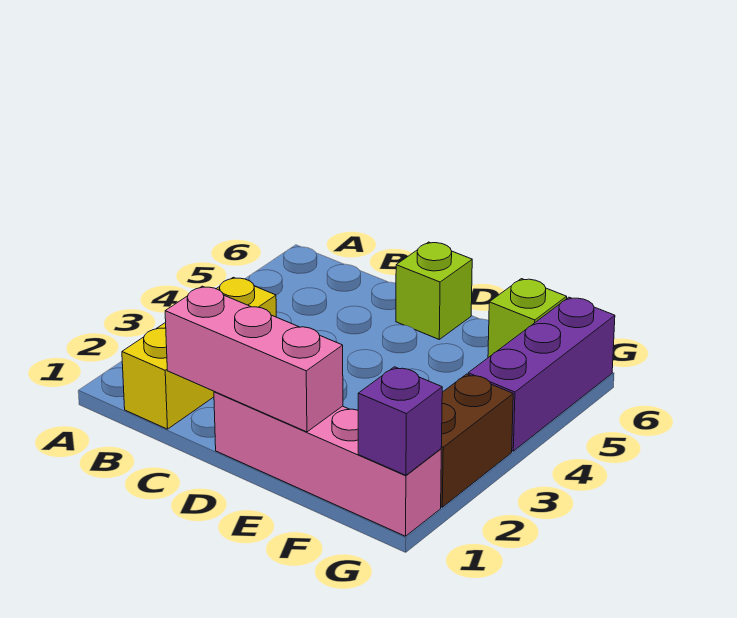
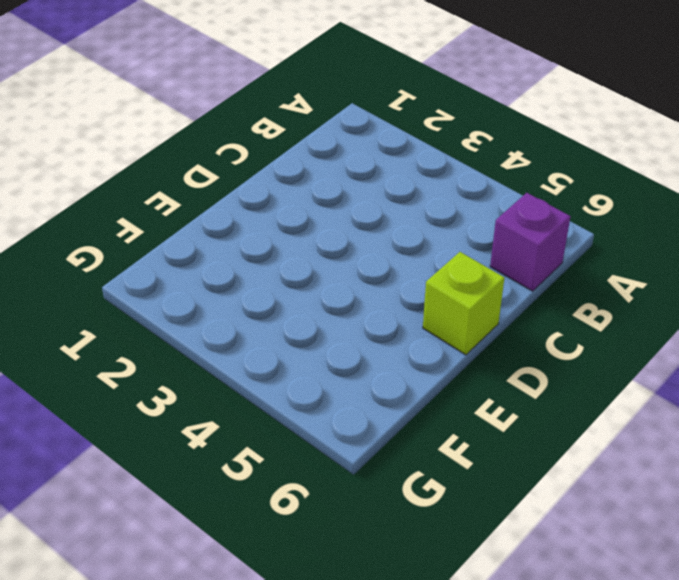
purple 1x1 brick [490,193,571,291] -> purple 1x1 brick moved to [358,367,442,475]
none -> yellow 1x3 brick [122,277,276,429]
none -> pink 1x4 brick [214,392,441,536]

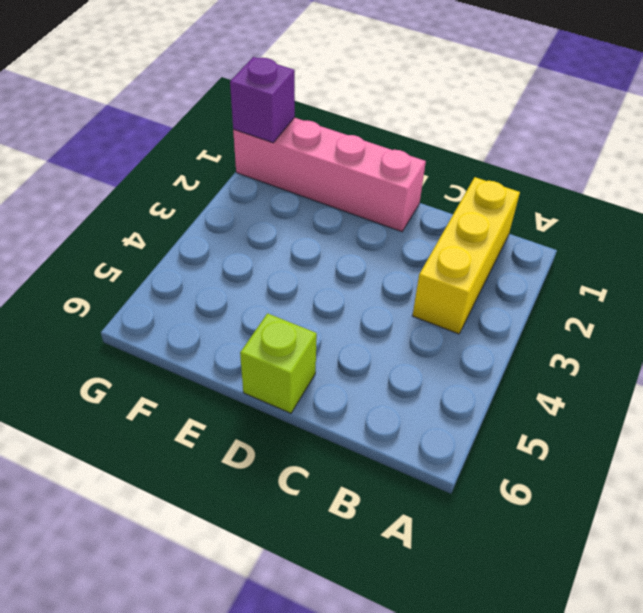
none -> lime 1x1 brick [488,279,567,358]
none -> brown 1x2 brick [441,374,513,507]

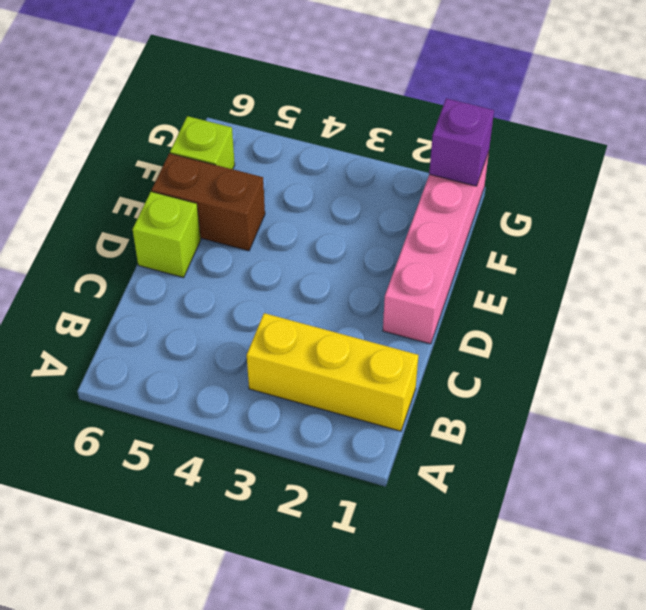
brown 1x2 brick [152,153,265,251] -> brown 1x2 brick moved to [441,374,513,507]
none -> purple 1x3 brick [468,297,615,451]
none -> pink 1x3 brick [165,286,343,432]

